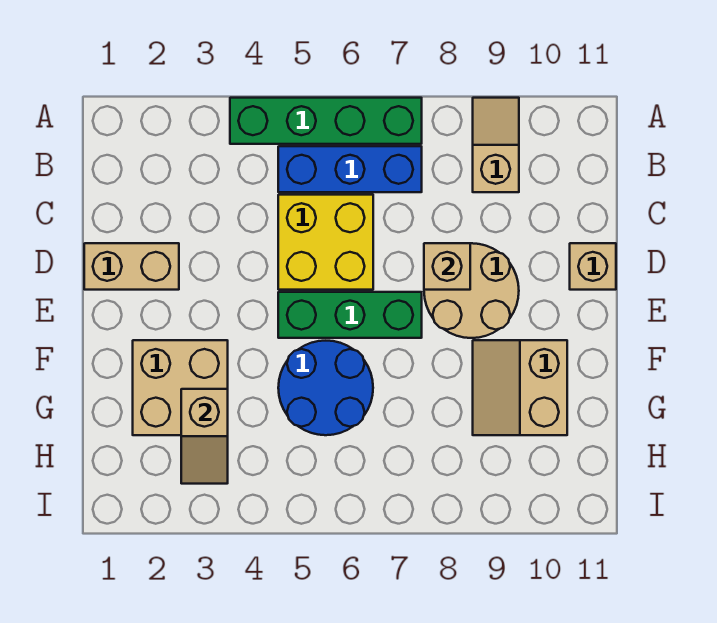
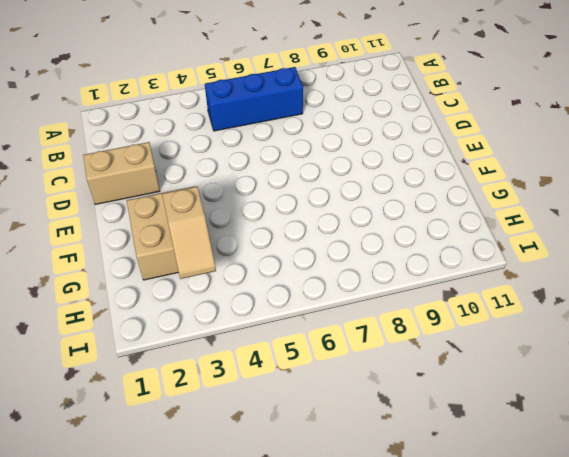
none -> green 1x4 brick [230,98,422,144]
none -> tan 1x2 slope [473,98,519,192]
none -> yellow 2x2 brick [278,195,373,290]

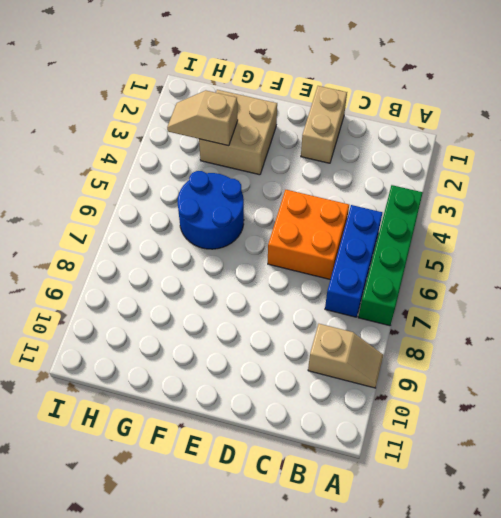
orange 2x2 brick [268,190,349,280] -> yellow 2x2 brick [278,195,373,290]
none -> tan 2x2 round brick [424,243,519,338]
none -> tan 1x1 brick [570,243,616,290]
none -> green 1x3 brick [278,292,422,338]

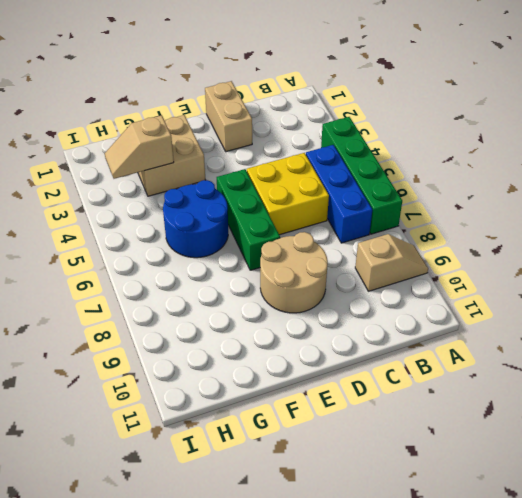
none -> tan 1x1 brick [570,243,616,290]
none -> tan 2x2 slope [473,340,567,435]
none -> tan 1x1 brick [424,243,470,290]

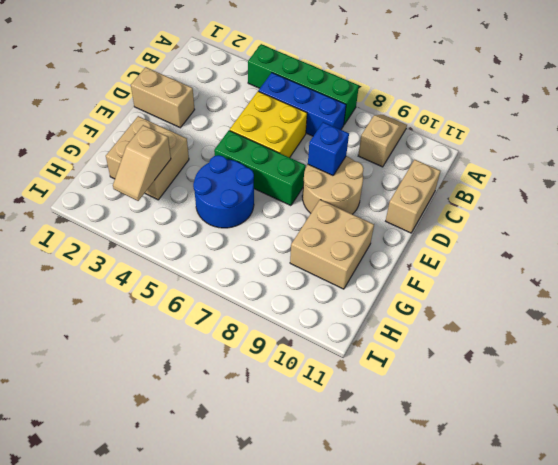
tan 1x2 brick [386,160,440,233] -> tan 1x1 brick [570,243,616,290]
blue 1x1 brick [308,122,349,175] -> tan 1x1 brick [424,243,470,290]
tan 2x2 brick [290,200,374,289] -> tan 2x2 slope [473,340,567,435]

